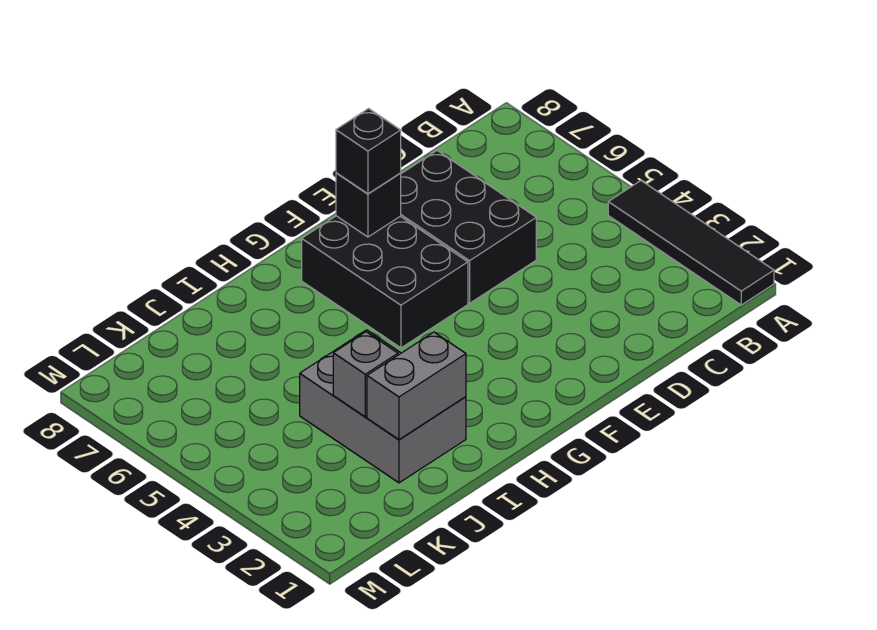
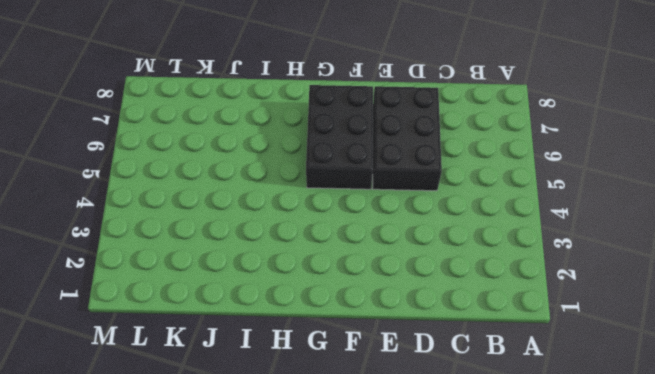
none -> black 1x4 tile [608,181,774,305]
none -> grey 2x3 brick [300,330,466,483]

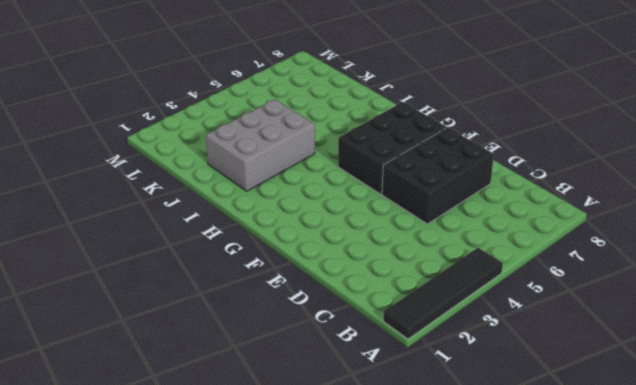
none -> black 1x1 brick [336,173,401,237]
none -> grey 1x2 brick [367,332,466,440]

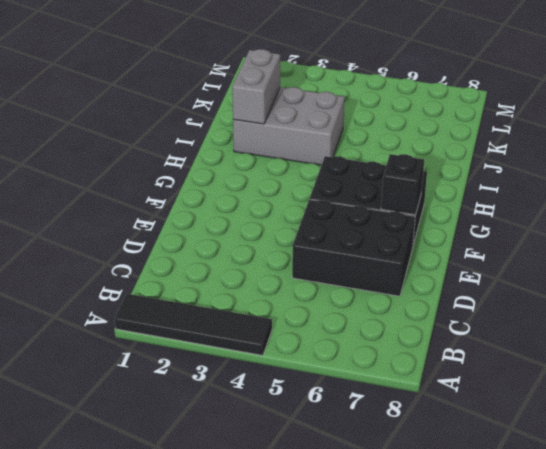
none -> grey 1x1 brick [333,332,398,417]
none -> black 1x1 brick [336,109,401,194]

